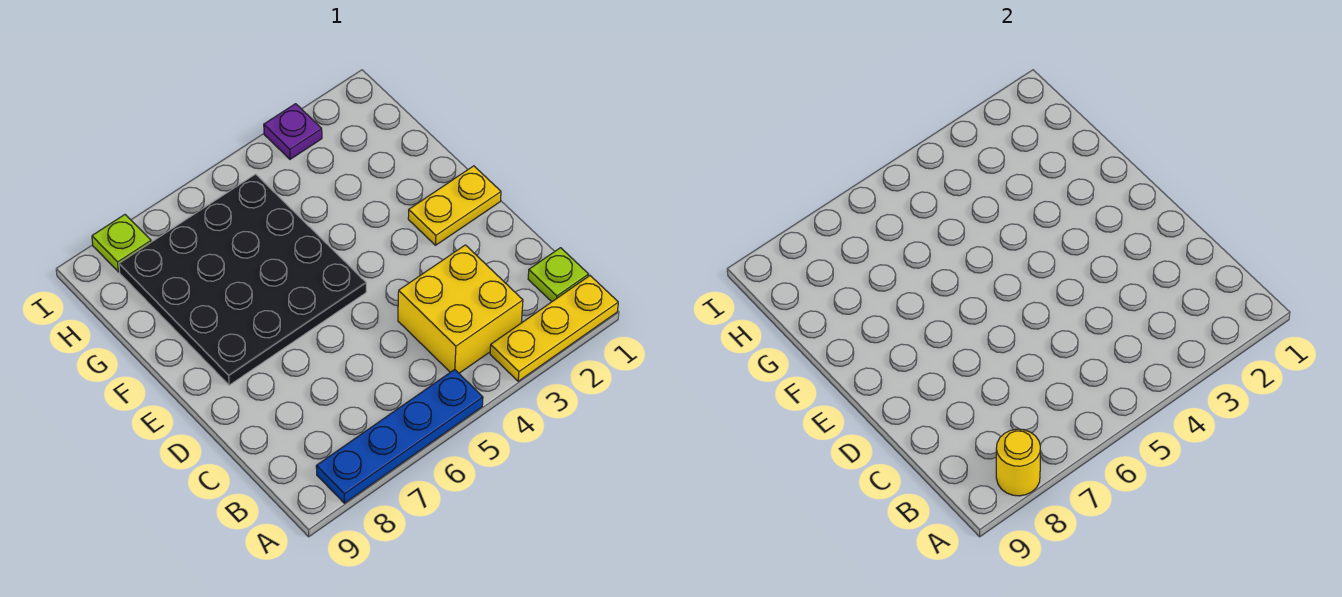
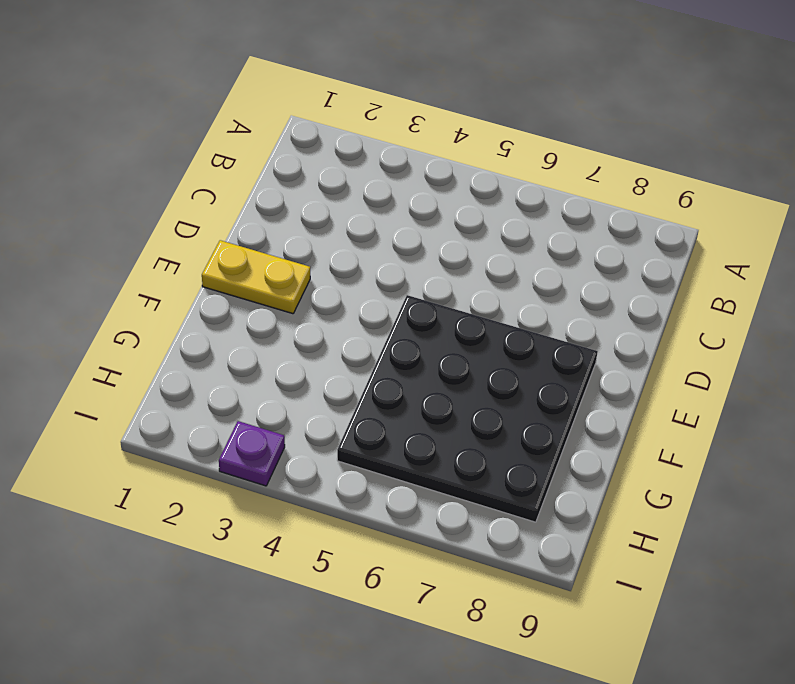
none -> yellow 1x3 plate [490,276,618,381]
none -> blue 1x4 plate [316,369,483,503]

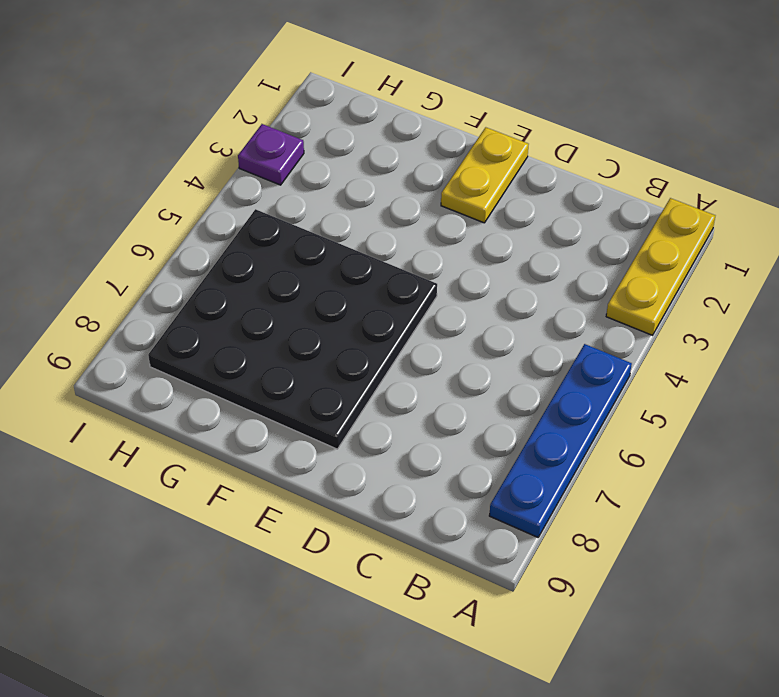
none -> lime 1x1 plate [528,248,589,302]
none -> yellow 2x2 brick [398,245,523,373]

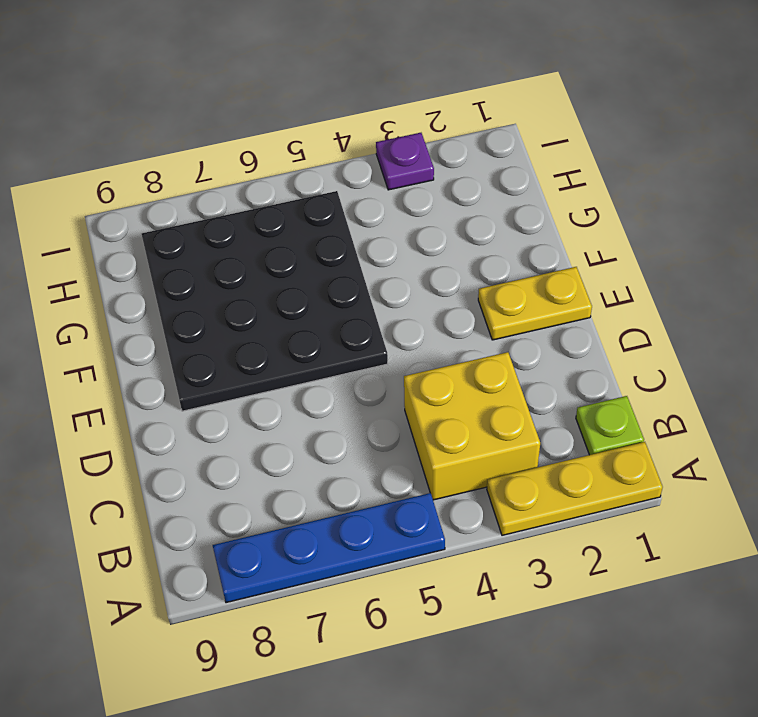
none -> lime 1x1 plate [92,215,151,272]
none -> yellow 1x1 round brick [996,429,1040,496]

